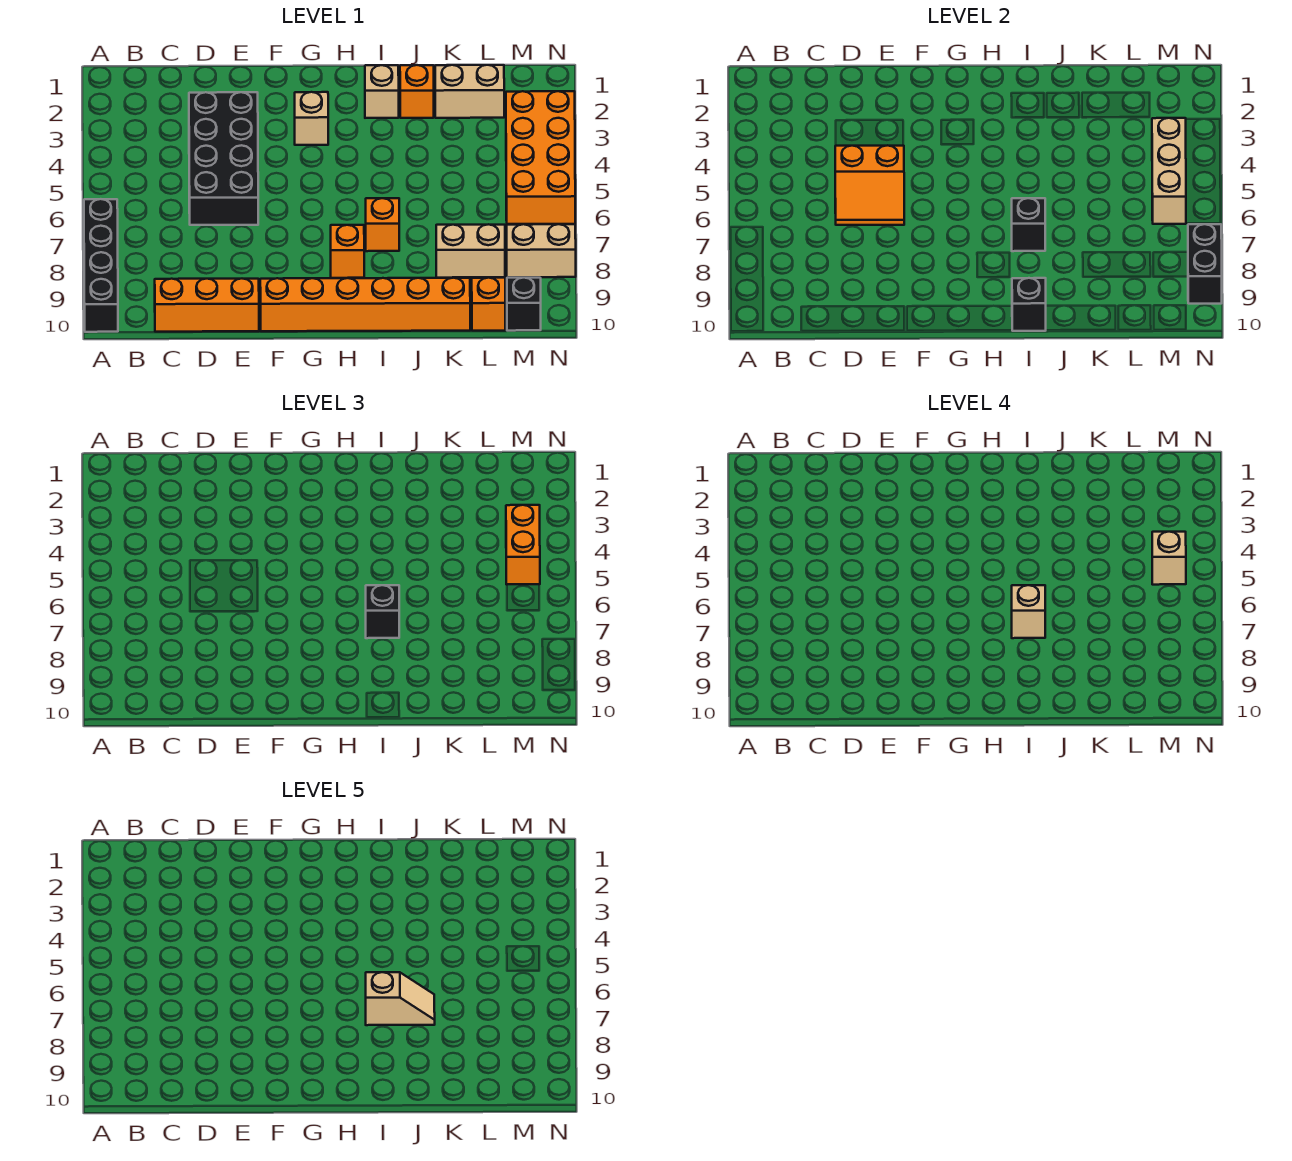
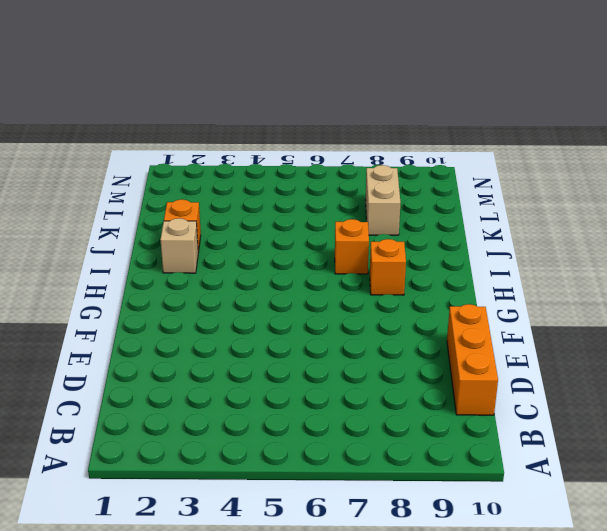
none -> black 1x4 brick [84,199,118,332]
none -> black 2x4 brick [189,92,258,225]
none -> orange 1x6 brick [260,278,470,331]

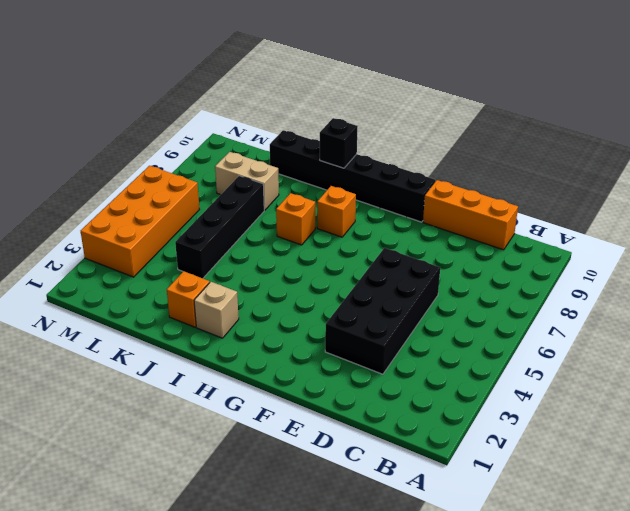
black 1x6 brick [270,130,435,222] -> orange 1x6 brick [260,278,470,331]
black 1x4 brick [175,176,264,278] -> black 1x4 brick moved to [84,199,118,332]
none -> tan 1x1 brick [295,92,328,145]
none -> tan 1x2 brick [435,65,504,118]
none -> orange 1x1 brick [472,278,505,331]

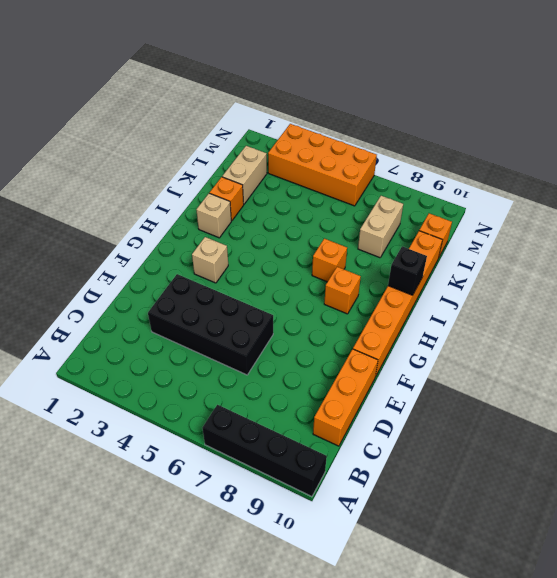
none -> tan 1x2 brick [507,224,576,277]
none -> black 1x1 brick [507,278,541,331]
none -> orange 2x2 slope [835,145,904,225]

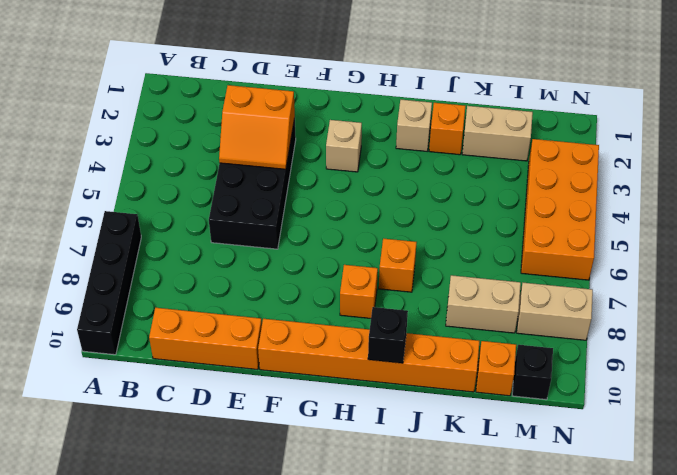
orange 2x2 slope [219,85,295,169] -> orange 2x2 slope moved to [835,145,904,225]
none -> black 1x1 brick [1012,198,1045,251]
none -> tan 1x3 brick [1152,118,1186,224]
none -> black 1x2 brick [1188,224,1222,304]

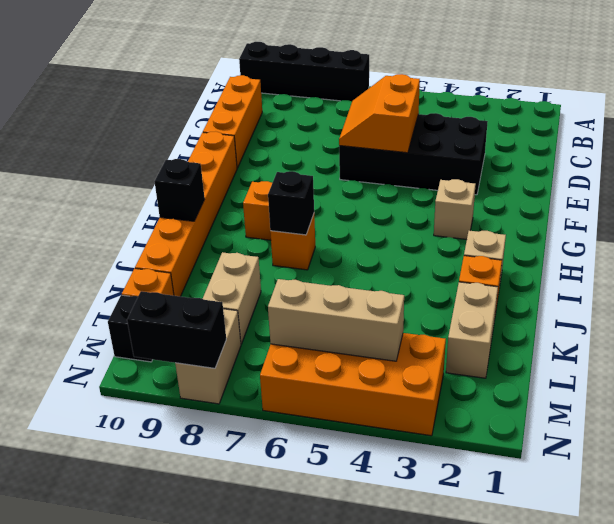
none -> black 1x1 brick [366,585,399,638]
none -> orange 1x2 brick [506,505,540,584]
none -> tan 1x1 brick [1012,585,1045,638]

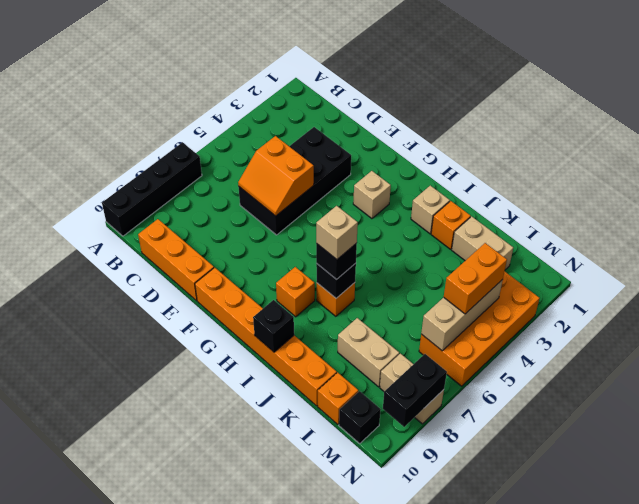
none -> tan 1x1 brick [1152,532,1186,585]
none -> tan 1x2 slope [366,972,435,1025]

